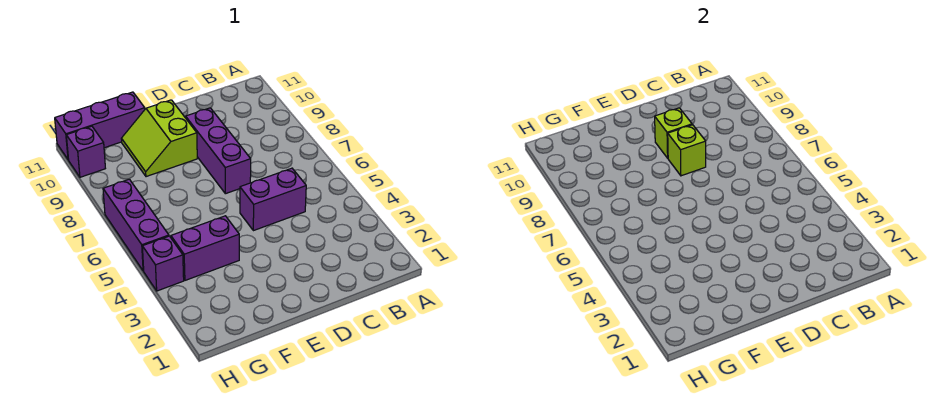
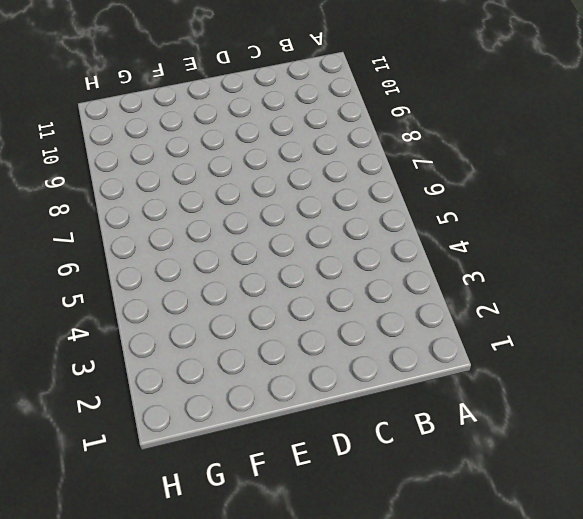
none -> purple 1x2 brick [240,168,306,231]
none -> purple 1x3 brick [186,108,251,194]

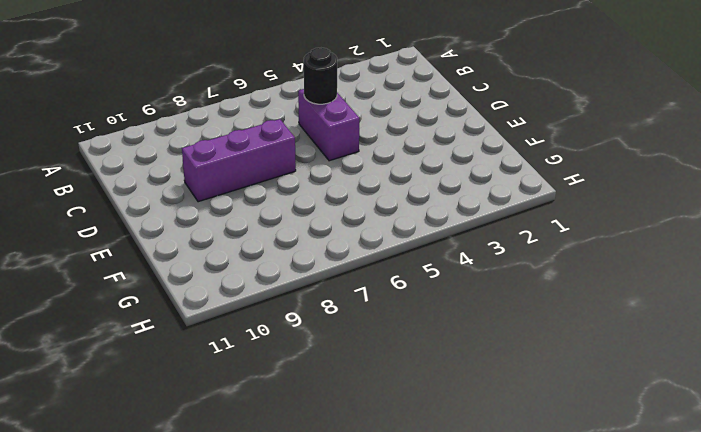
black 1x1 round brick [304,48,337,104] -> none
none -> lime 2x2 slope [121,100,197,177]
none -> purple 1x2 brick [171,216,239,280]

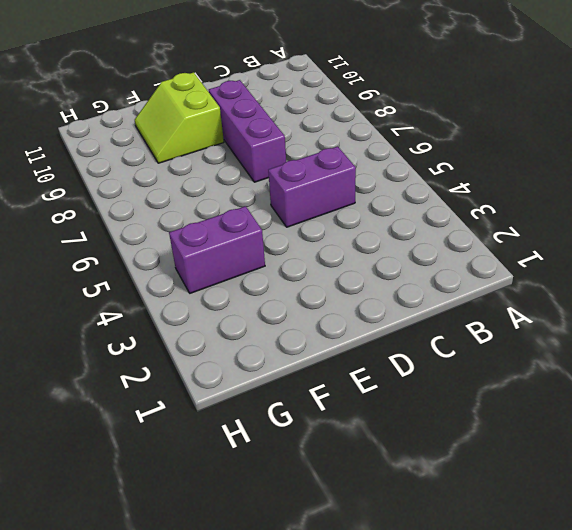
none -> purple 1x3 brick [55,92,145,160]
none -> purple 1x1 brick [142,236,184,291]

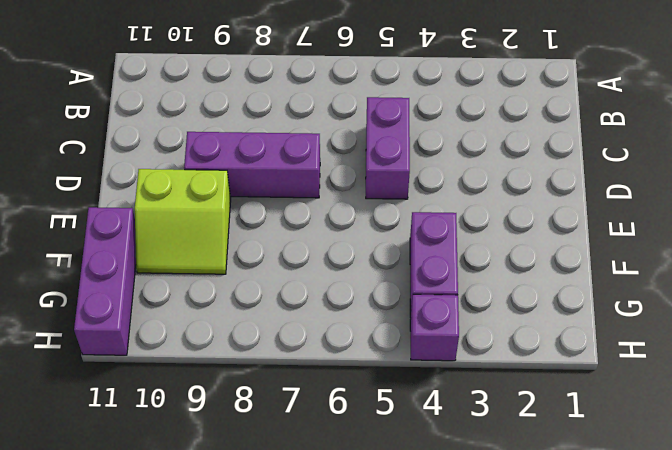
none -> purple 1x3 brick [103,179,169,271]
none -> purple 1x1 brick [66,126,105,177]

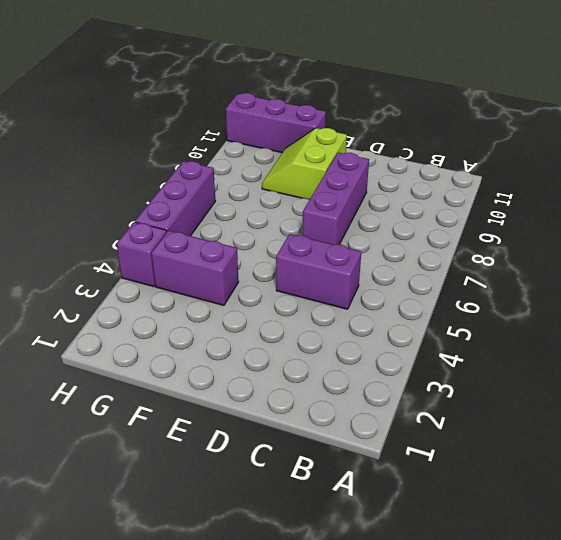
none -> purple 1x1 brick [66,126,105,177]
none -> lime 1x1 brick [668,125,706,176]

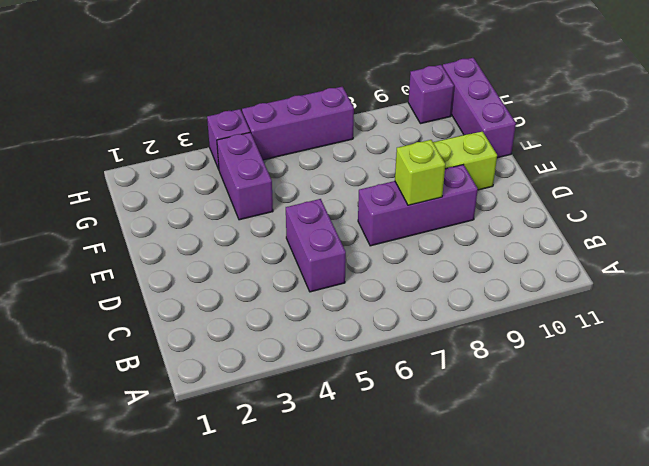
none -> lime 1x1 brick [655,108,692,158]

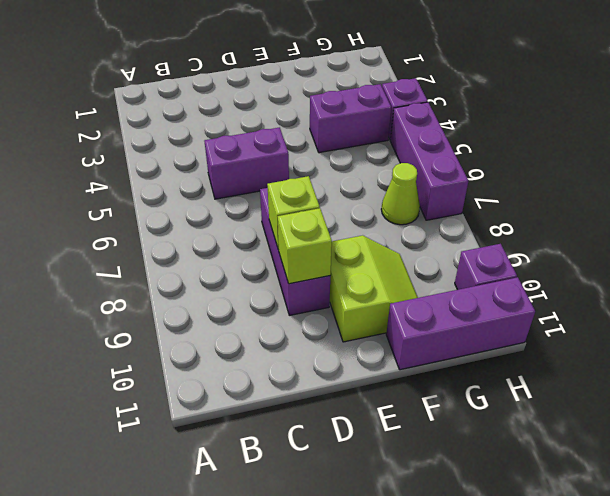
lime 1x1 cone [381,163,420,225] -> none

